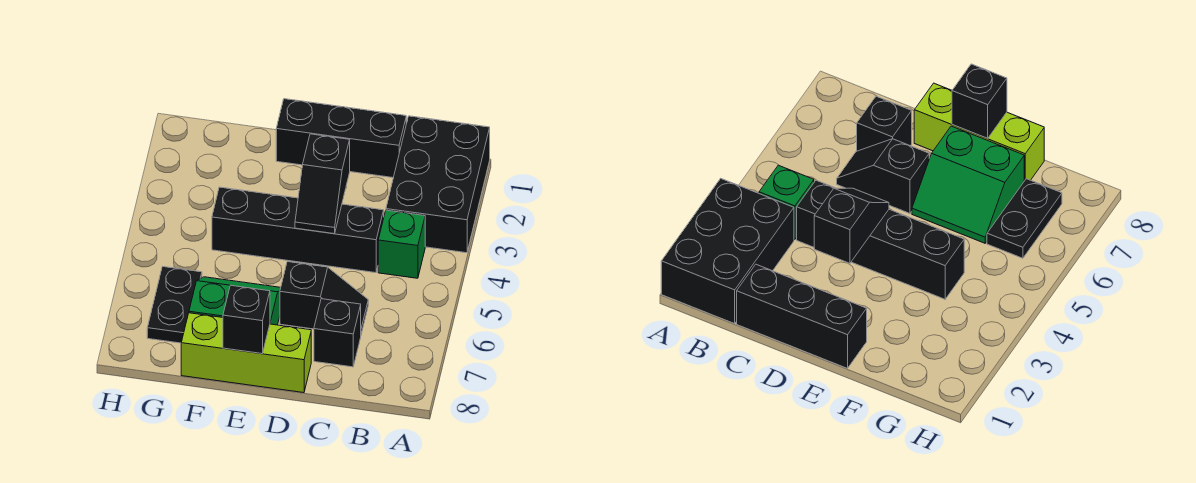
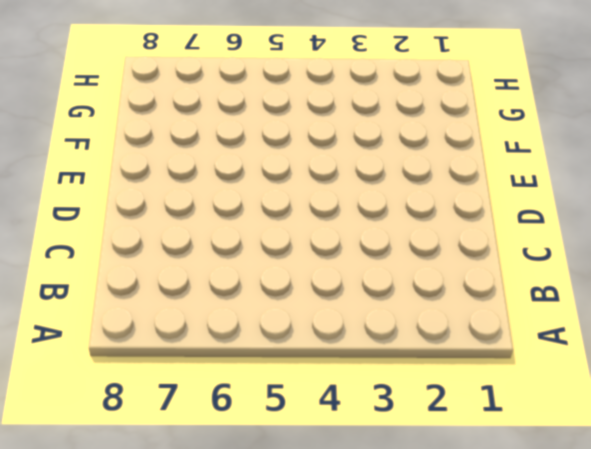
none -> black 2x3 brick [386,116,490,253]
none -> green 1x1 brick [378,210,425,278]

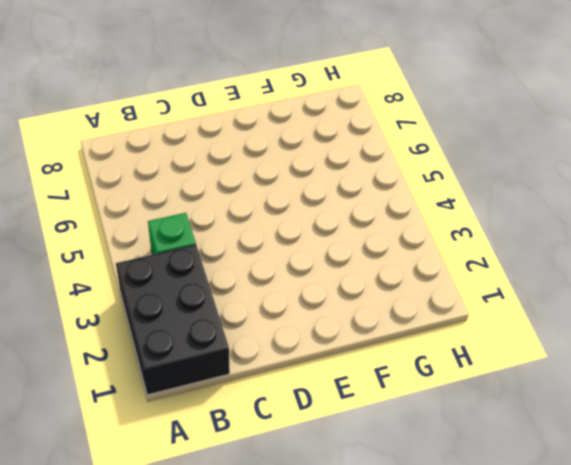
none -> black 1x3 brick [276,99,406,178]
none -> black 1x4 brick [212,187,384,273]

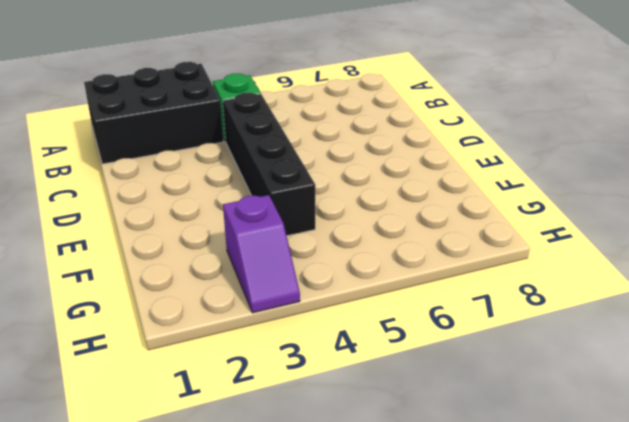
purple 1x2 slope [223,195,300,313] -> none
none -> black 1x3 brick [276,99,406,178]
none -> black 1x2 slope [280,262,368,334]

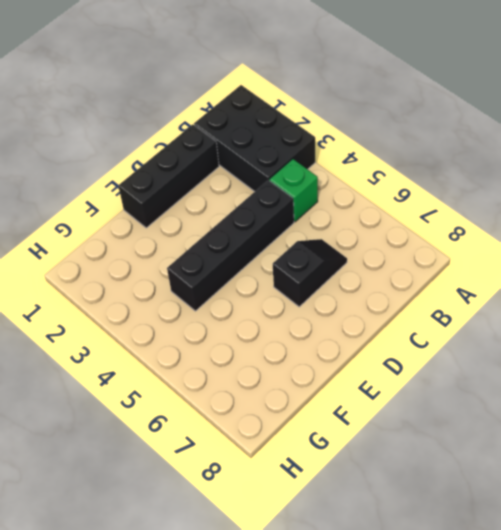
none -> black 1x1 brick [314,299,361,367]
none -> lime 1x3 brick [181,313,311,393]

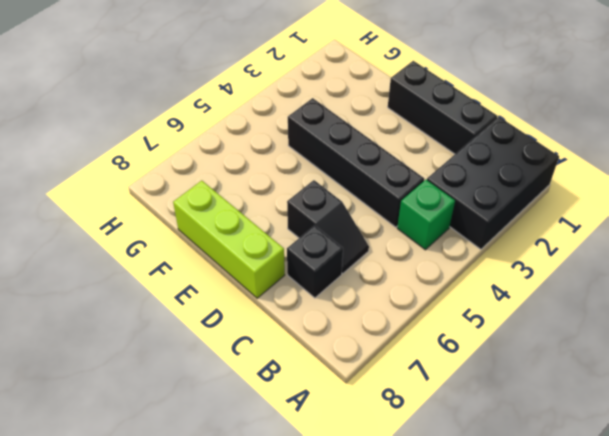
none -> green 2x2 slope [189,277,281,325]
none -> black 1x2 plate [147,267,202,343]

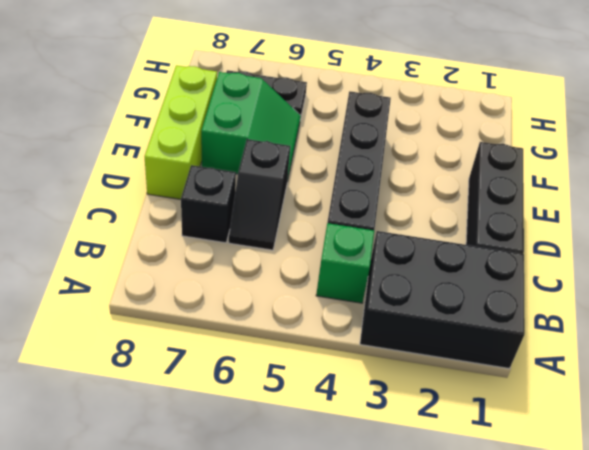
none -> black 1x2 slope [295,134,350,234]
none -> black 1x1 brick [223,285,270,354]

